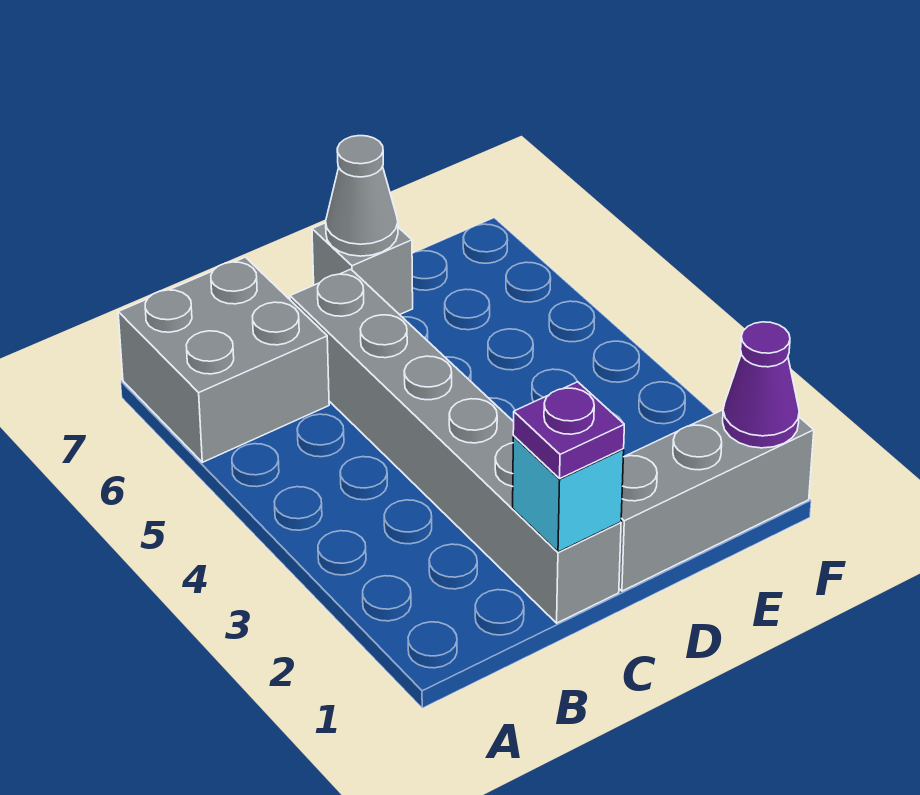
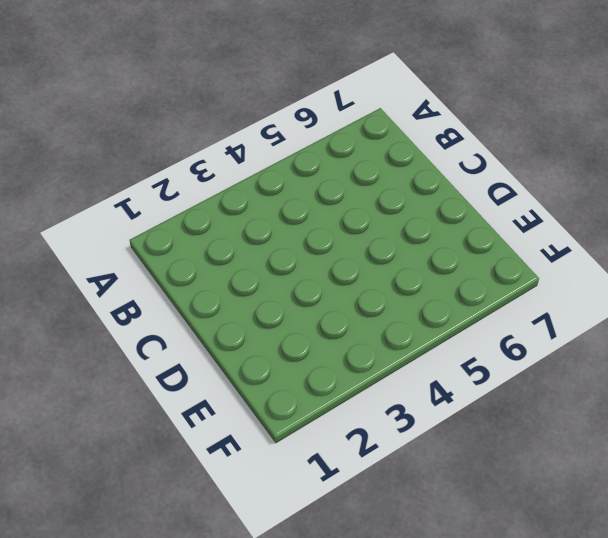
none -> grey 2x2 brick [118,257,329,462]
none -> grey 1x6 brick [290,269,621,623]

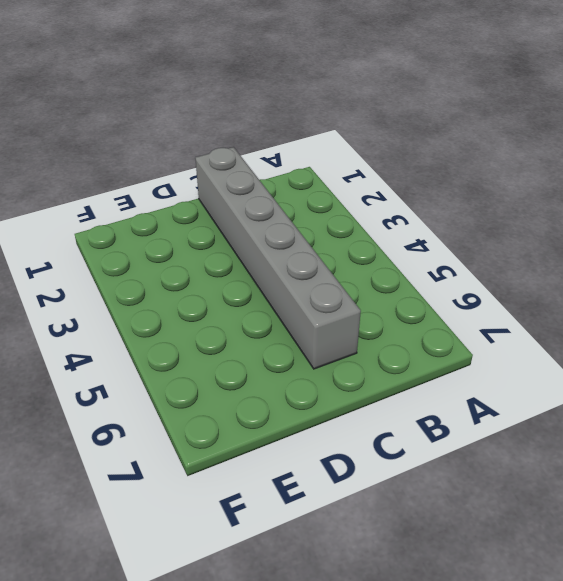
none -> grey 2x2 brick [118,257,329,462]
none -> grey 1x3 brick [619,410,814,591]

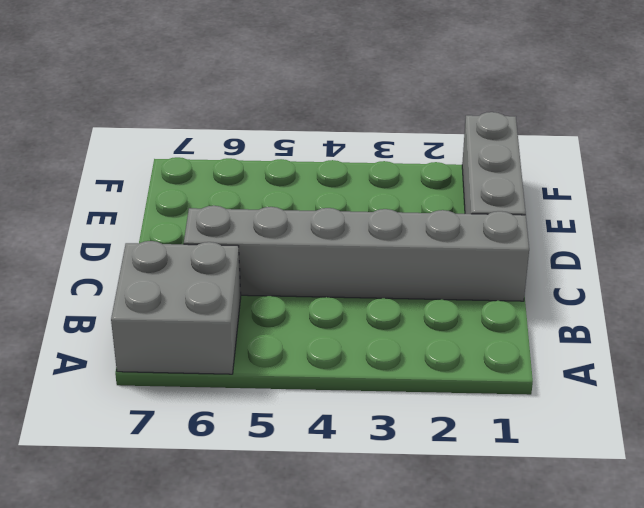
none -> grey 1x1 brick [312,223,413,315]
none -> cyan 1x1 brick [513,436,624,552]

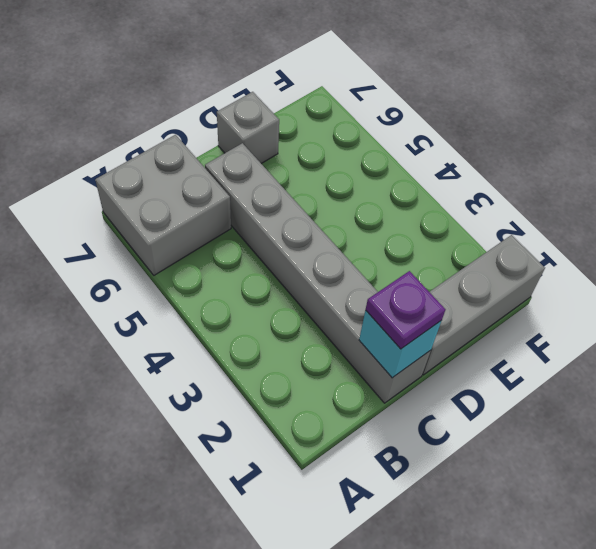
none -> grey 1x1 cone [326,136,398,256]
none -> purple 1x1 cone [723,322,799,448]

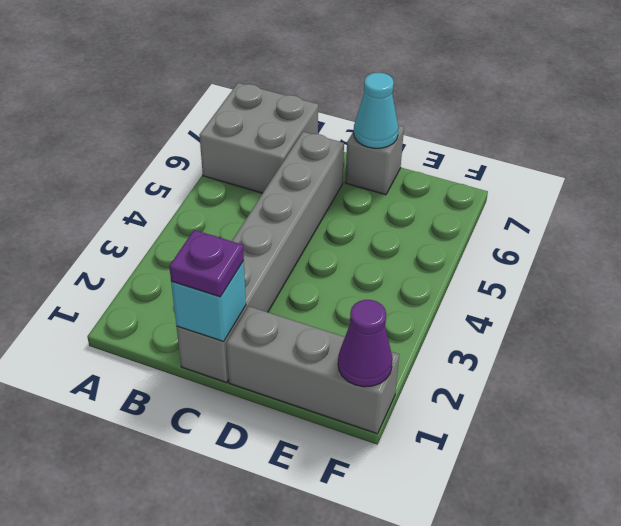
cyan 1x1 cone [354,73,399,148] -> grey 1x1 cone [326,136,398,256]

